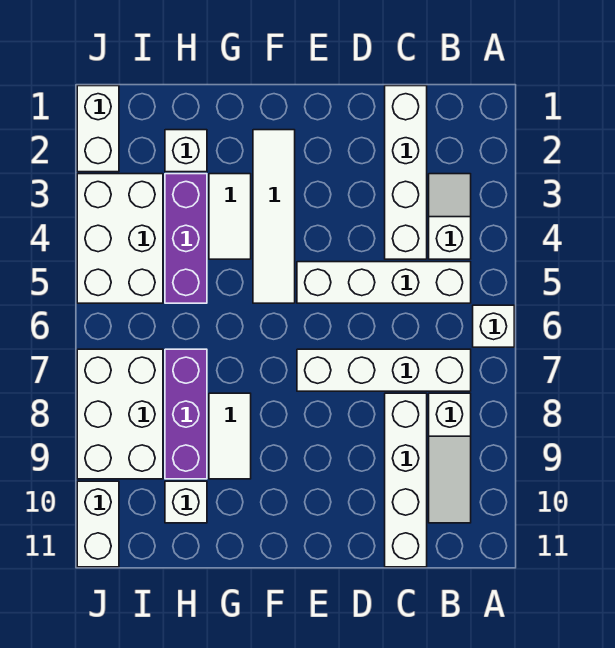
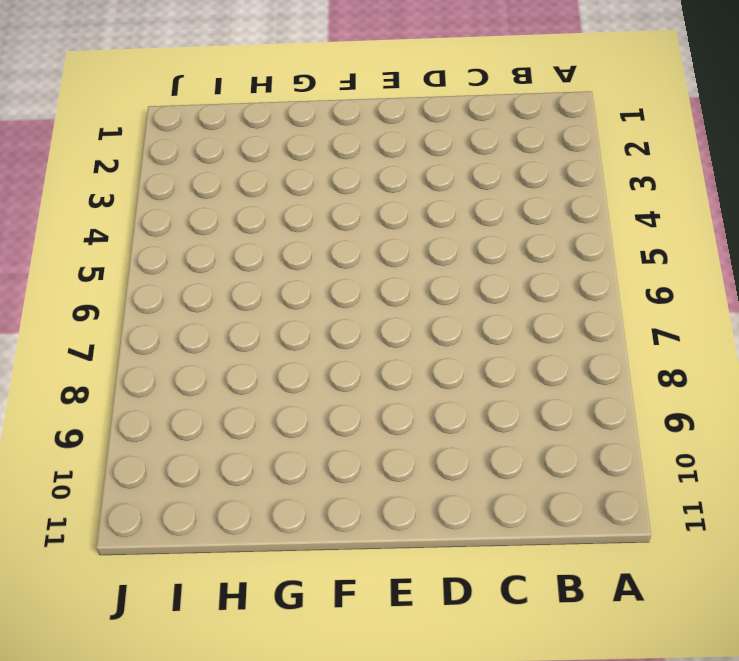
none -> white 1x1 brick [473,305,514,347]
none -> white 1x2 slope [429,174,471,259]
none -> white 1x4 brick [297,262,471,303]

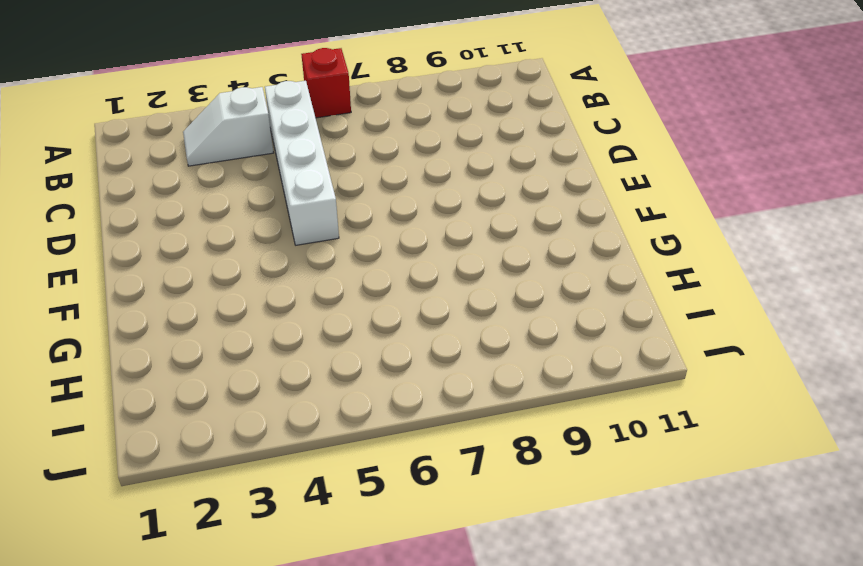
red 1x1 brick [301,48,351,118] -> white 1x1 brick [473,305,514,347]
none -> white 1x4 brick [297,349,471,391]
none -> white 1x3 slope [429,393,471,523]
none -> white 1x4 brick [385,86,427,259]

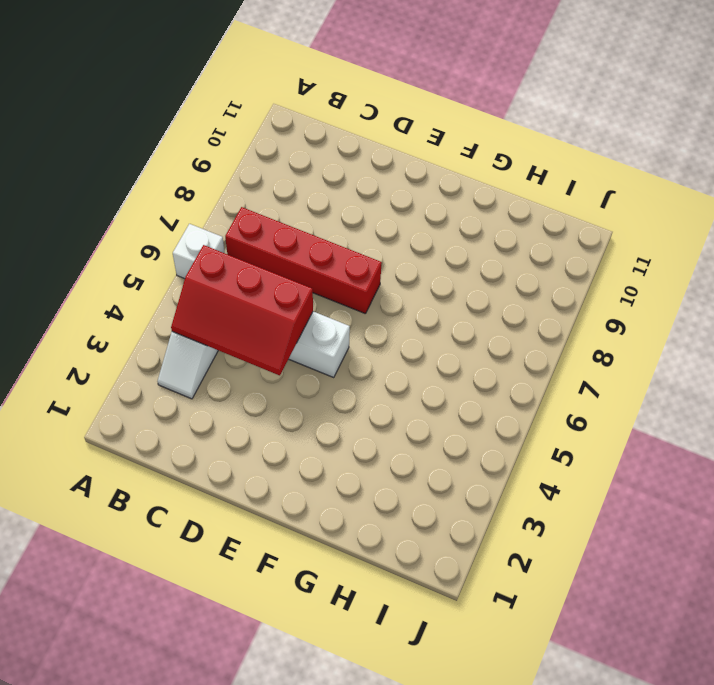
red 2x3 slope [171,245,313,375] -> none
red 1x4 brick [225,207,382,314] -> white 1x4 brick [297,349,471,391]
none -> white 1x3 slope [429,393,471,523]
none -> white 1x4 brick [385,86,427,259]
none -> white 1x4 brick [385,393,427,567]

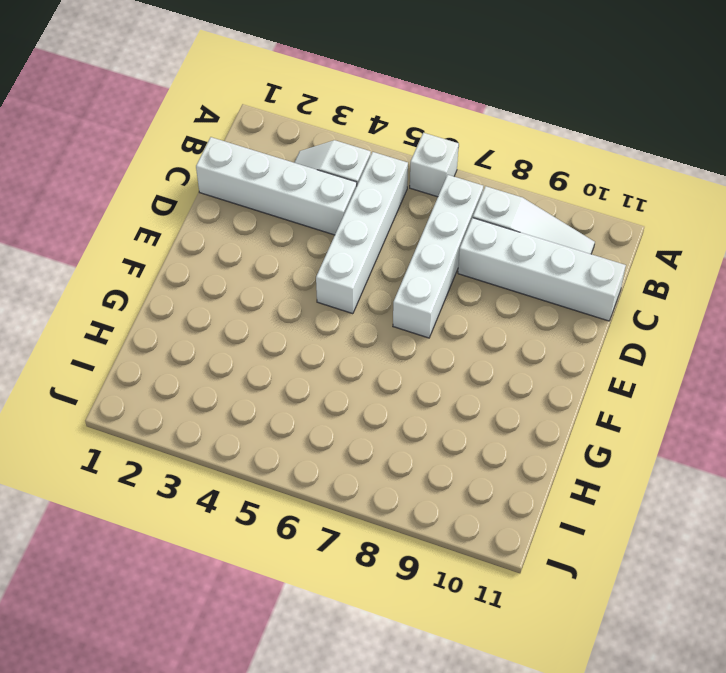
none -> white 1x4 tile [253,130,295,303]
none -> white 1x2 tile [209,174,251,259]
none -> white 1x2 tile [209,393,251,479]

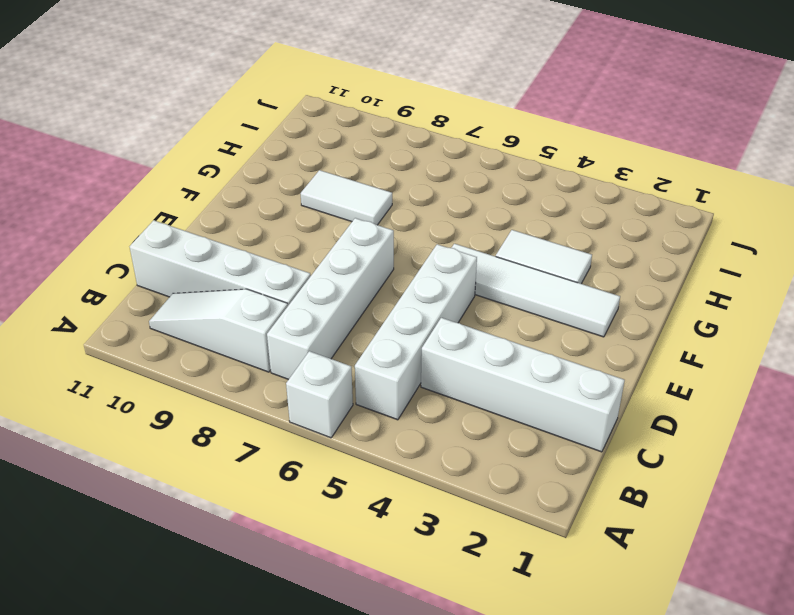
none -> white 1x2 slope [429,174,471,259]
none -> white 1x1 brick [165,130,207,172]
none -> purple 1x3 brick [165,174,207,303]

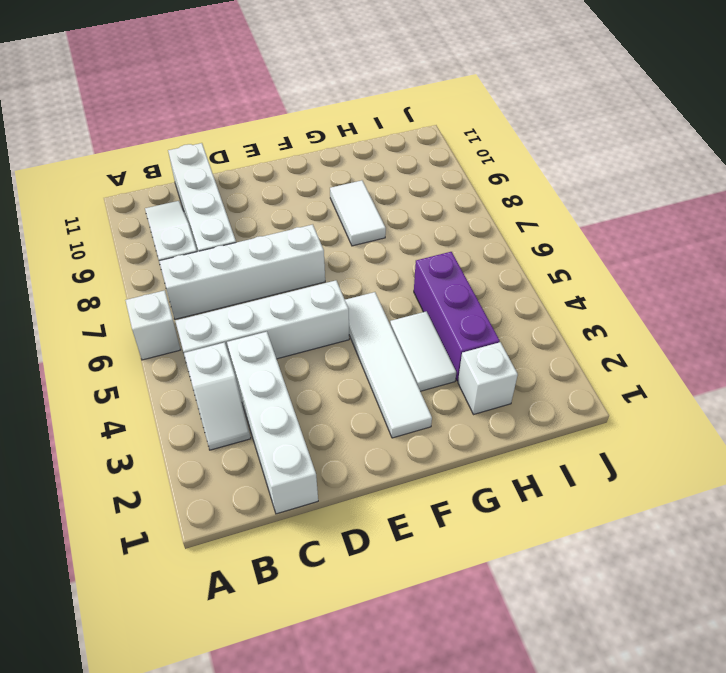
none -> purple 1x3 brick [165,349,207,479]
none -> white 1x1 brick [165,481,207,523]
none -> white 2x3 brick [77,174,163,303]

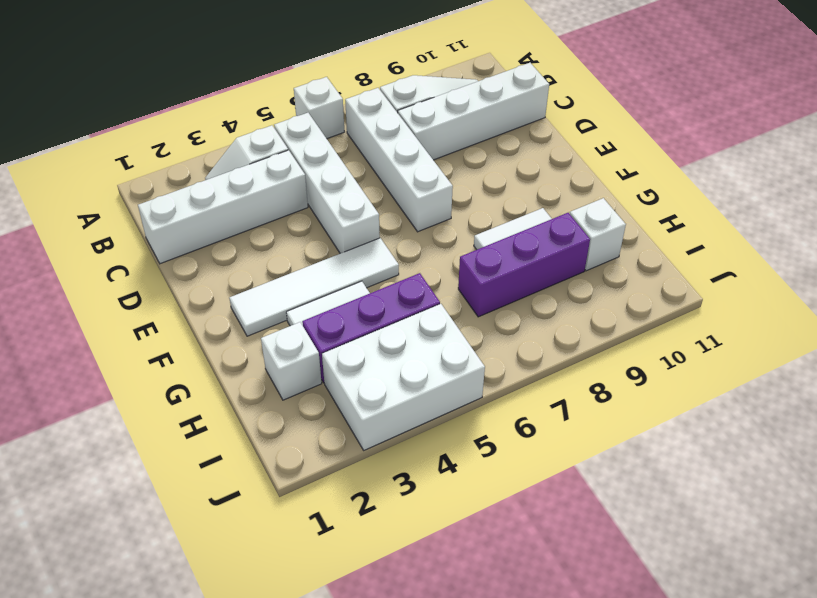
none -> white 2x3 brick [77,349,163,479]
none -> white 1x2 brick [77,86,119,172]
none -> white 1x2 brick [77,481,119,567]

